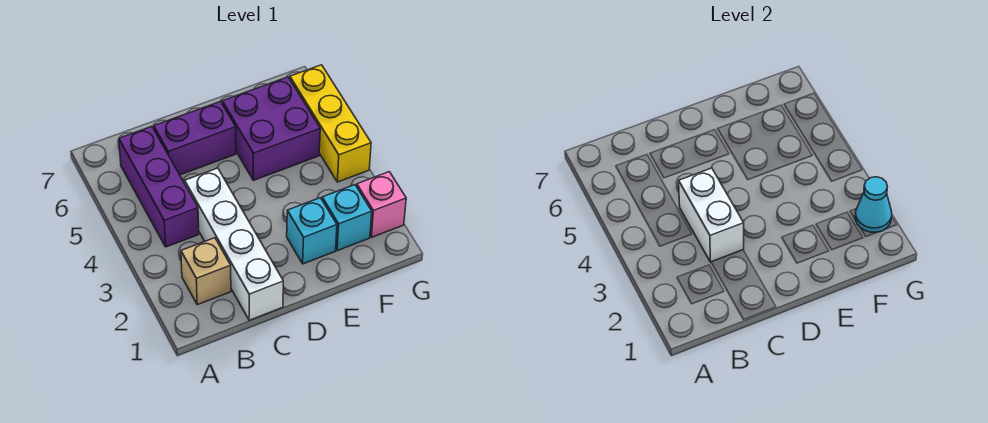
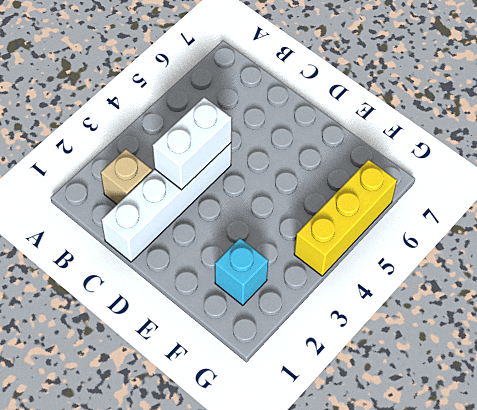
none -> purple 1x3 brick [119,126,199,247]
none -> purple 1x2 brick [154,101,236,175]

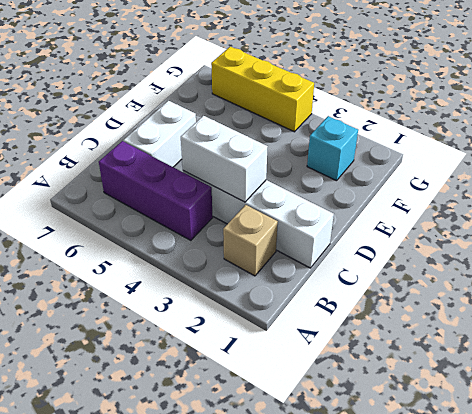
white 1x2 brick [123,101,196,167] -> purple 1x2 brick [154,101,236,175]
none -> cyan 1x1 brick [287,198,337,264]
none -> purple 2x2 brick [222,77,320,180]

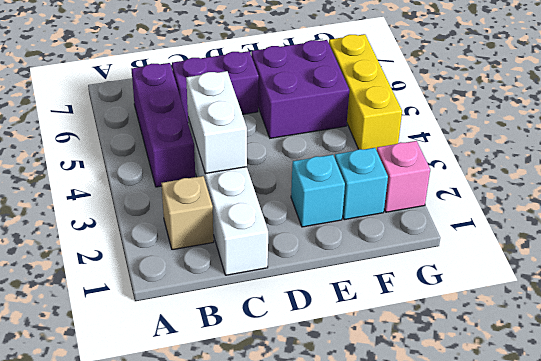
none -> cyan 1x1 cone [855,177,892,233]

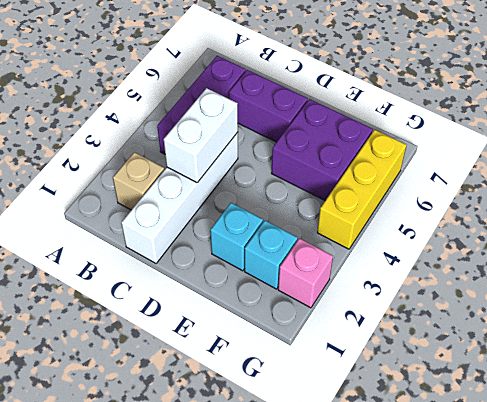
none -> cyan 1x1 cone [855,177,892,233]

